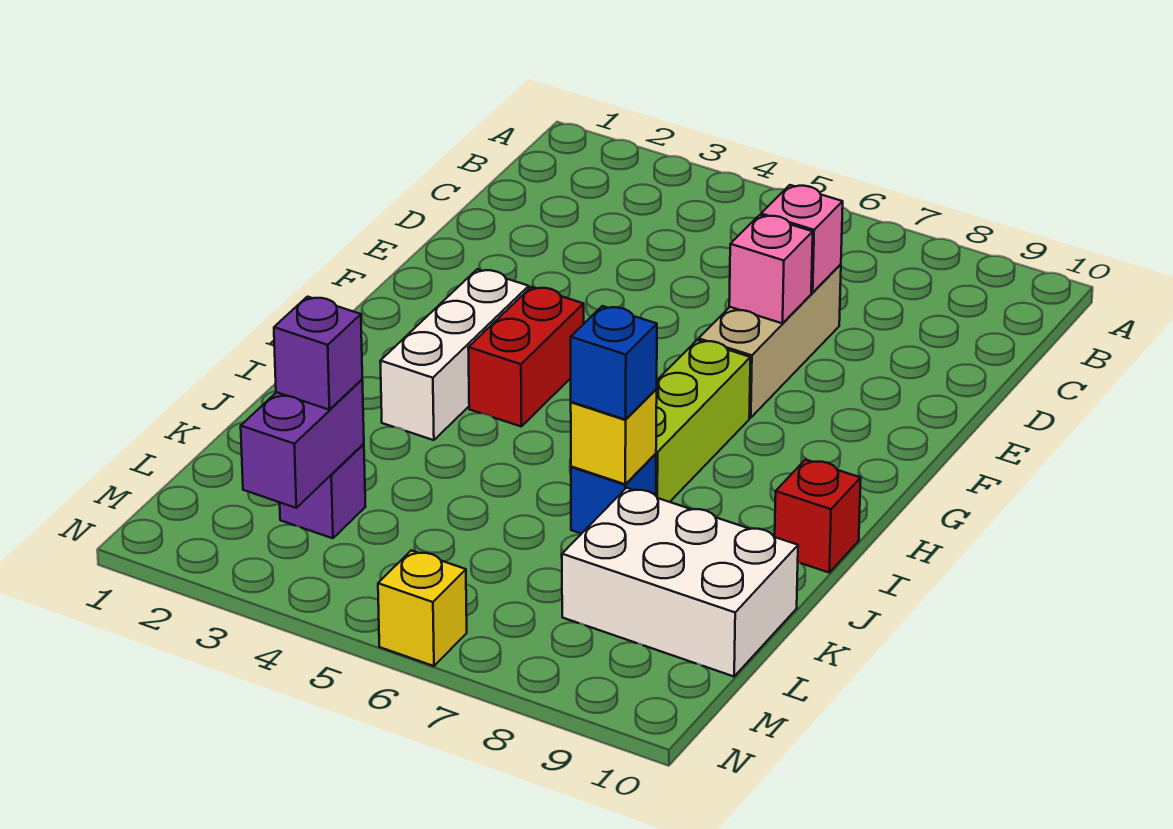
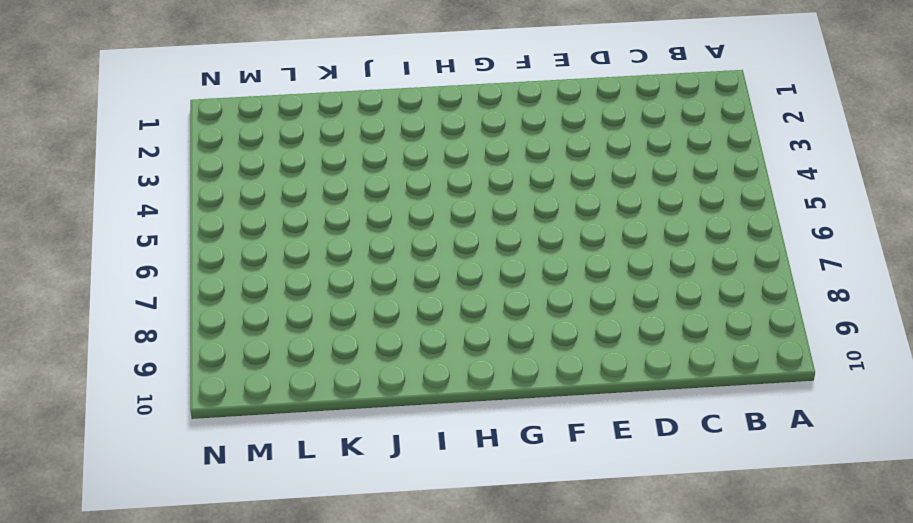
none -> tan 1x3 brick [699,264,841,418]
none -> white 1x3 brick [380,269,529,440]
none -> red 1x2 brick [468,287,584,427]

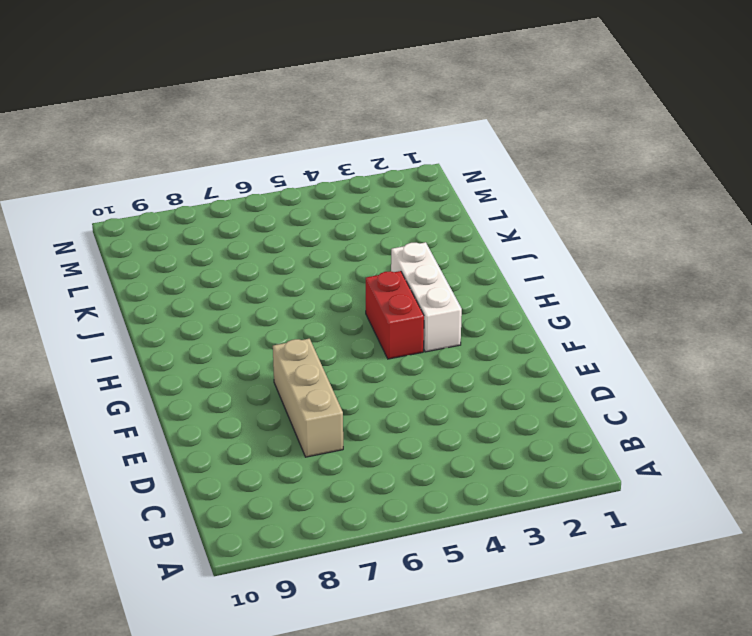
none -> lime 1x3 brick [656,340,750,502]
none -> red 1x1 brick [775,460,861,572]
none -> blue 1x1 brick [571,454,656,534]

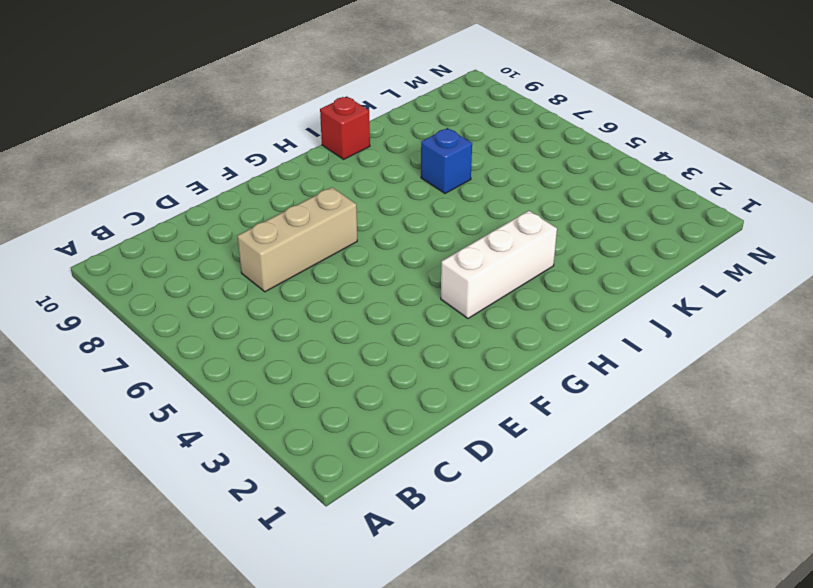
none -> red 1x2 brick [468,287,584,427]
none -> lime 1x3 brick [656,340,750,502]
none -> white 2x3 brick [562,488,798,676]

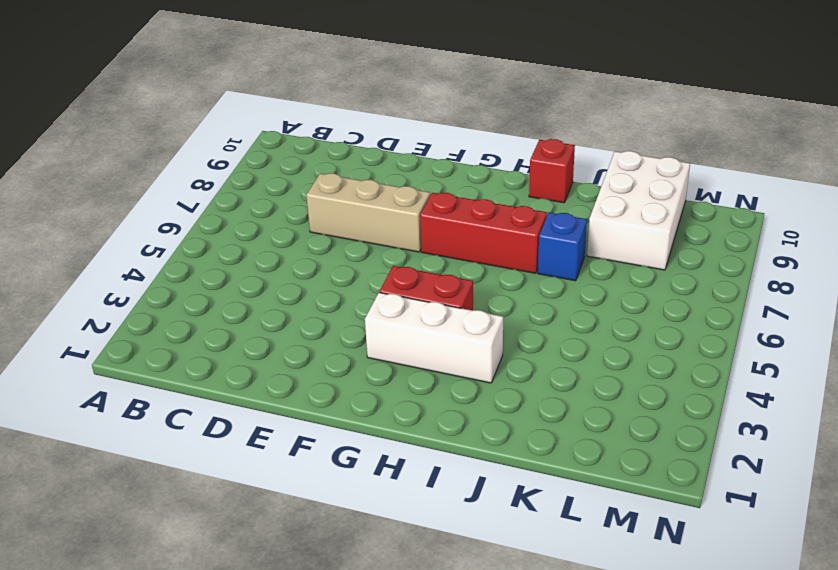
red 1x3 brick [420,193,547,273] -> lime 1x3 brick [656,340,750,502]
none -> purple 1x1 brick [280,444,366,538]
none -> yellow 1x1 brick [378,550,467,666]
none -> pink 1x1 brick [761,185,843,293]

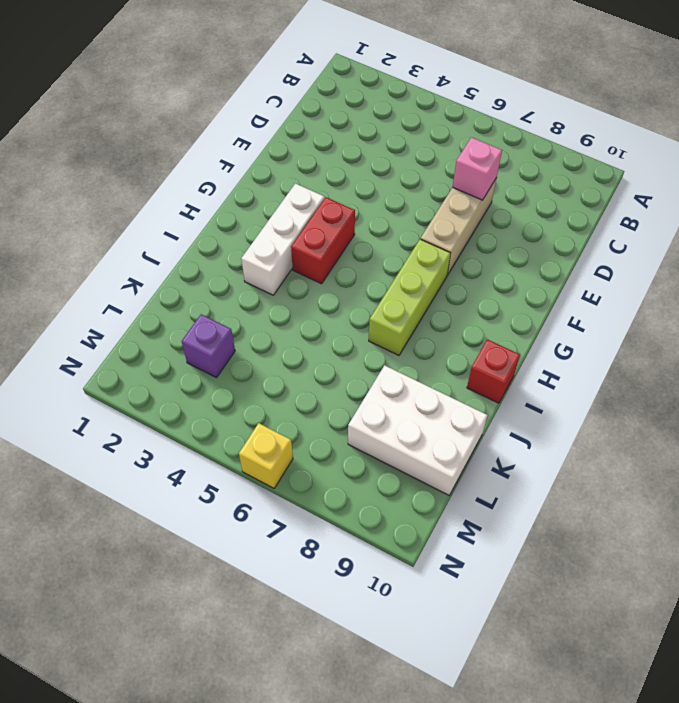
none -> blue 1x1 brick [571,454,656,534]
none -> pink 1x1 brick [729,215,813,323]
none -> yellow 1x1 brick [571,389,657,484]

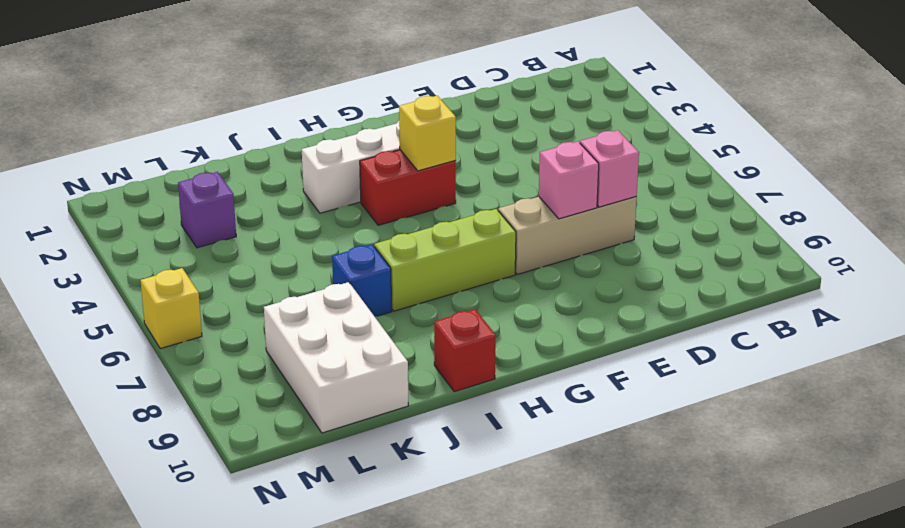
yellow 1x1 brick [399,96,456,171] -> yellow 1x1 brick moved to [571,389,657,484]
none -> purple 1x2 brick [241,380,364,508]
none -> blue 1x1 brick [571,306,657,420]
none -> purple 1x1 brick [274,297,362,410]

